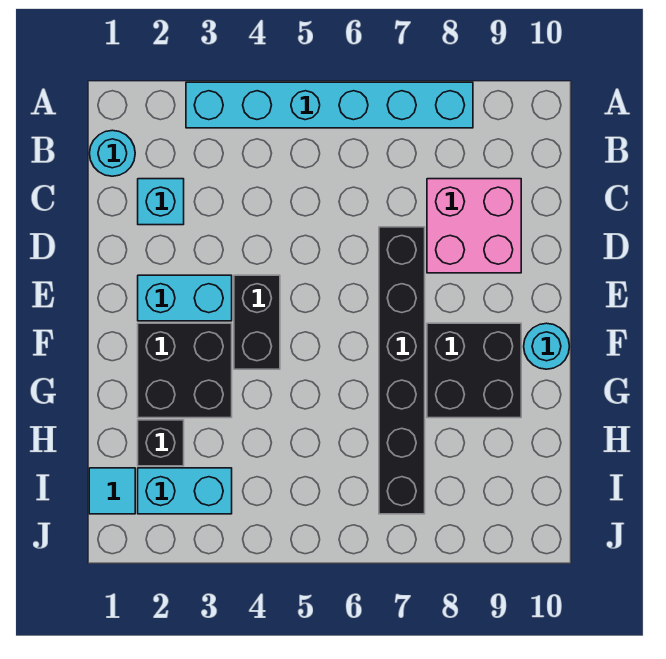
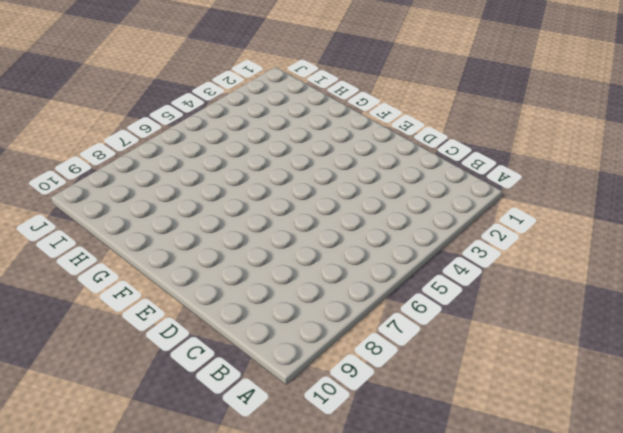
none -> cyan 1x6 brick [186,82,473,128]
none -> cyan 1x1 round brick [89,130,135,176]
none -> cyan 1x1 brick [138,179,184,225]

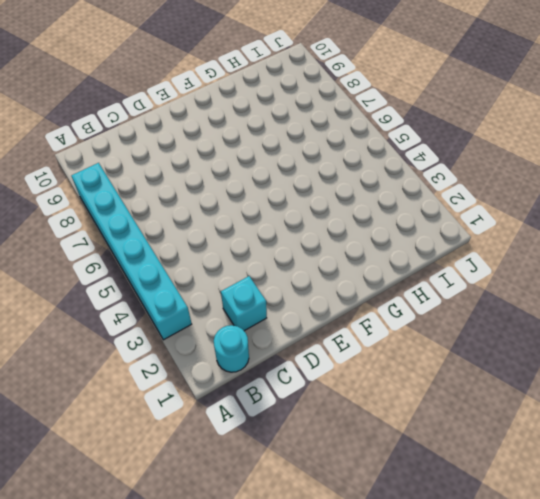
none -> pink 2x2 brick [427,179,521,273]
none -> black 1x6 brick [379,227,425,514]
none -> cyan 1x2 brick [138,275,232,321]

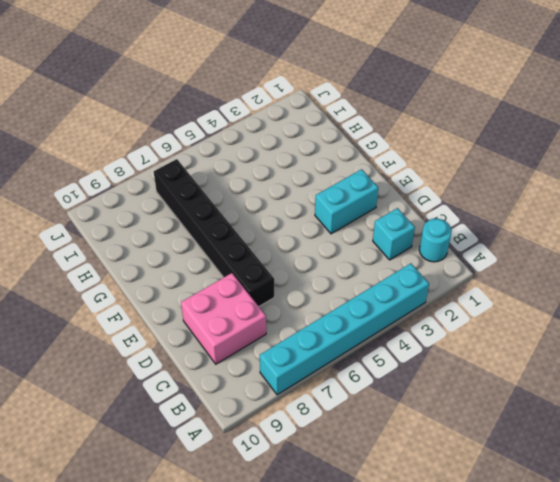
none -> black 1x2 brick [234,275,280,369]
none -> black 2x2 brick [138,323,232,418]
none -> black 2x2 brick [427,323,521,418]

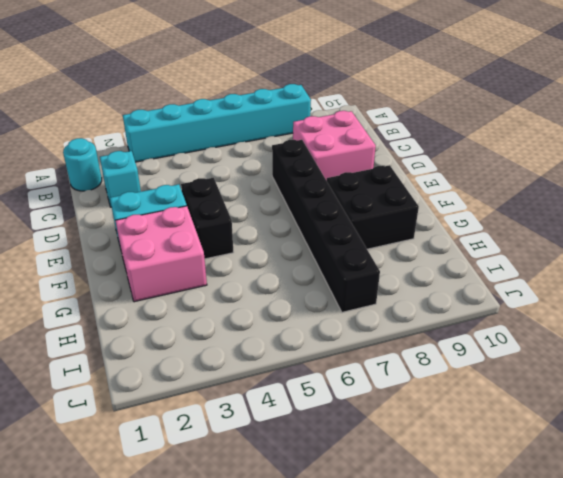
pink 2x2 brick [115,206,207,302] -> black 2x2 brick [138,323,232,418]
none -> cyan 1x1 round brick [524,323,569,369]
none -> black 1x1 brick [138,420,184,466]
none -> cyan 1x1 tile [89,468,135,514]

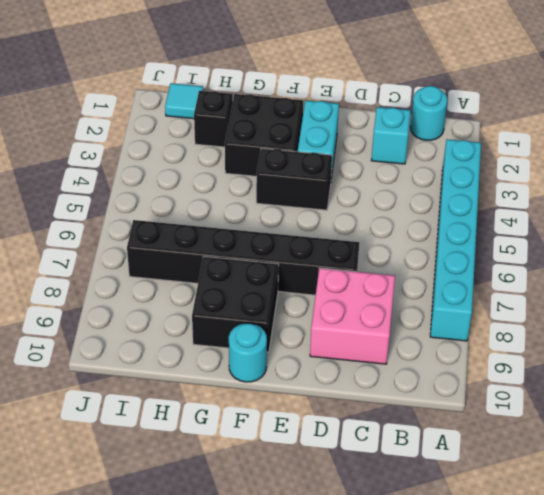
none -> cyan 1x2 brick [138,468,232,514]

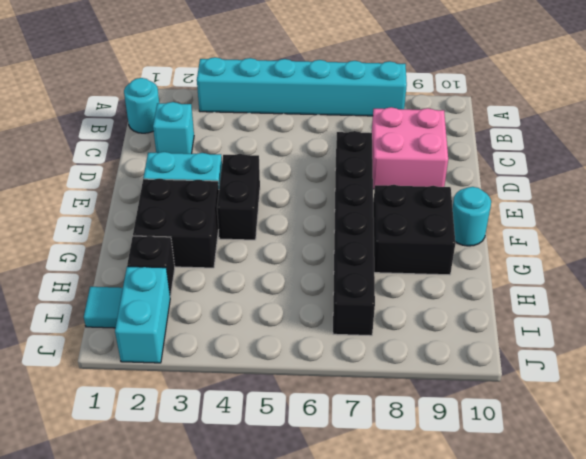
cyan 1x2 brick [115,267,170,363] -> cyan 1x2 brick turned to [138,468,232,514]

